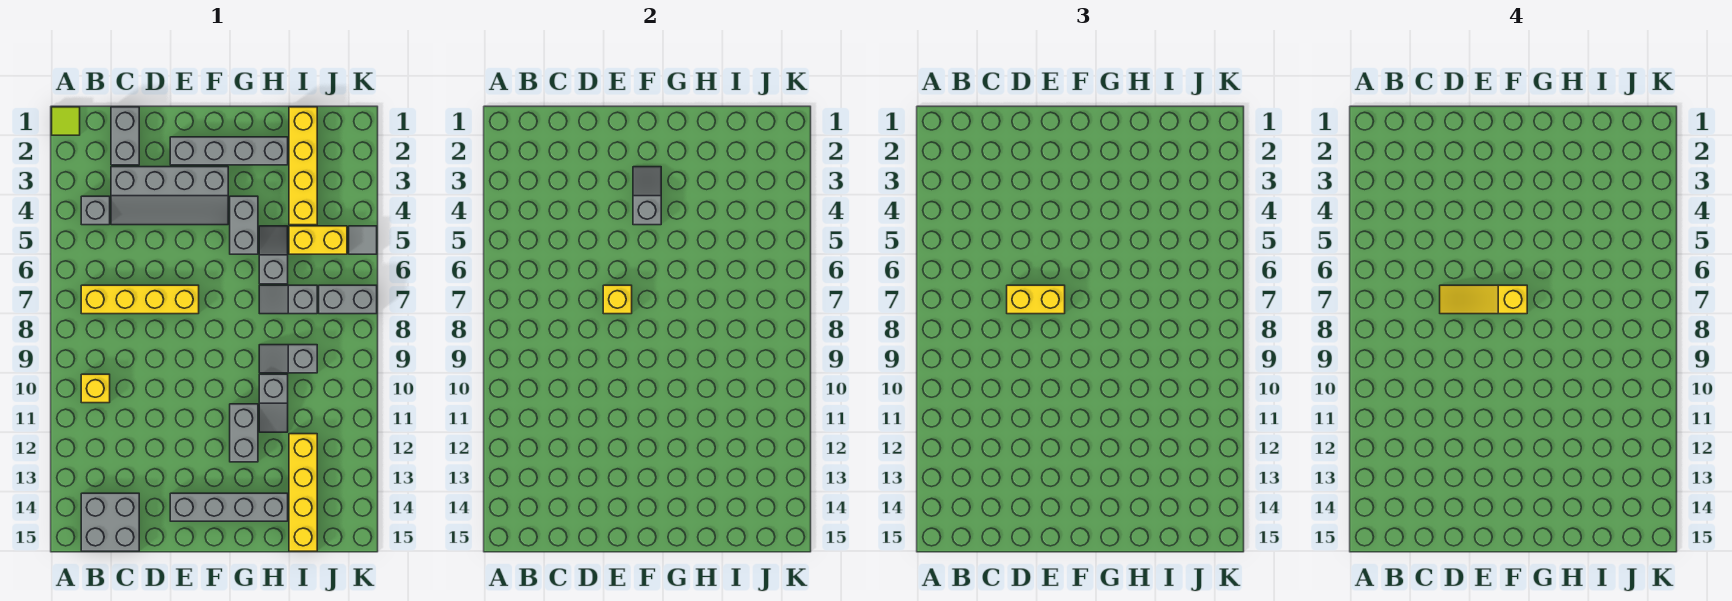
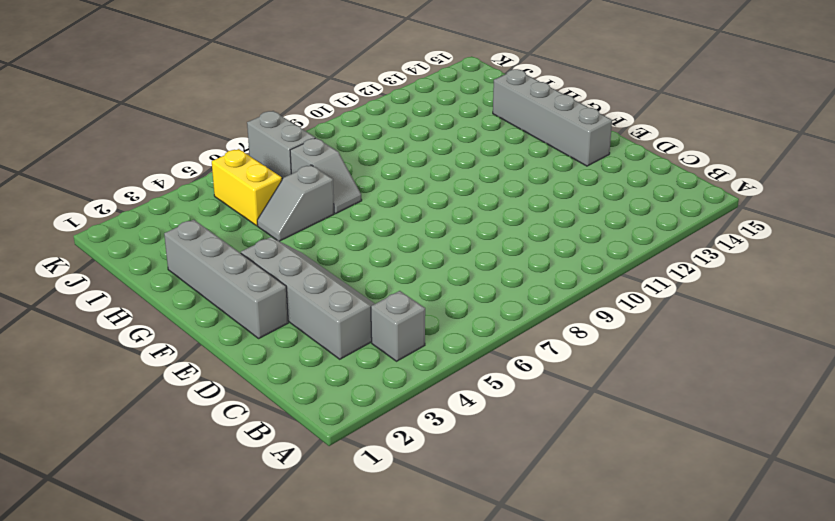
none -> lime 1x1 tile [52,107,80,135]
none -> yellow 1x4 brick [81,285,199,314]
none -> yellow 1x1 brick [81,374,110,403]

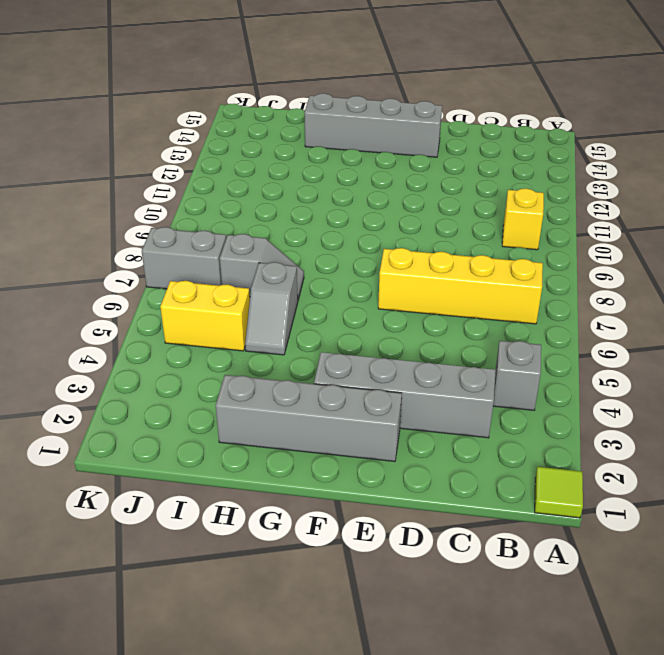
none -> grey 2x2 brick [81,493,139,551]
none -> grey 1x2 brick [111,107,139,165]
none -> grey 1x2 brick [230,196,258,254]

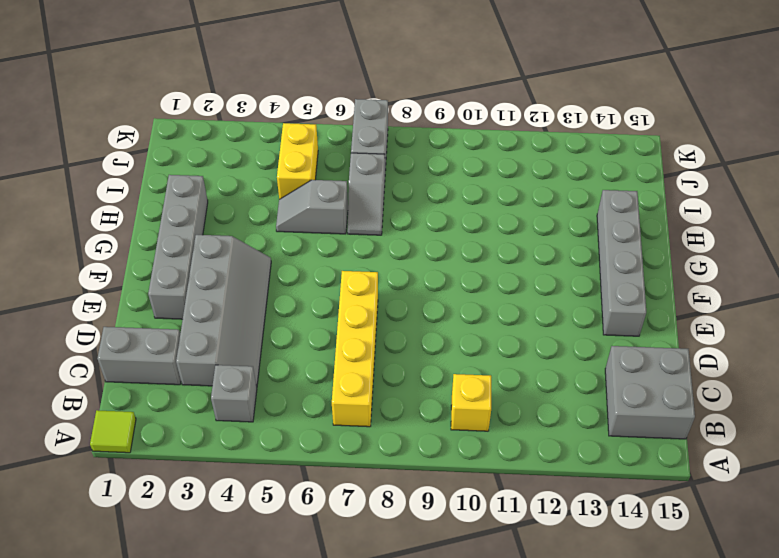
none -> grey 1x2 brick [230,196,258,254]
none -> grey 1x2 brick [230,404,258,462]
none -> grey 1x2 slope [259,345,317,373]

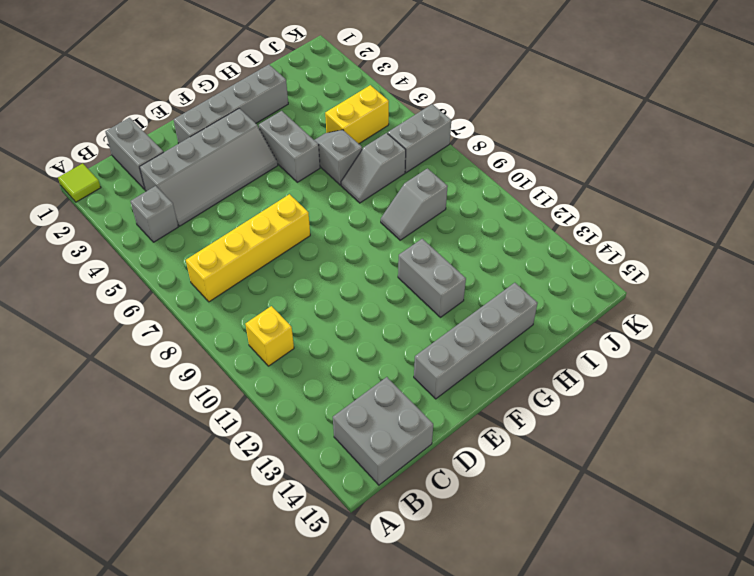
none -> grey 1x2 slope [259,374,288,432]
none -> yellow 1x4 brick [289,107,317,225]
none -> yellow 1x4 brick [289,434,317,551]

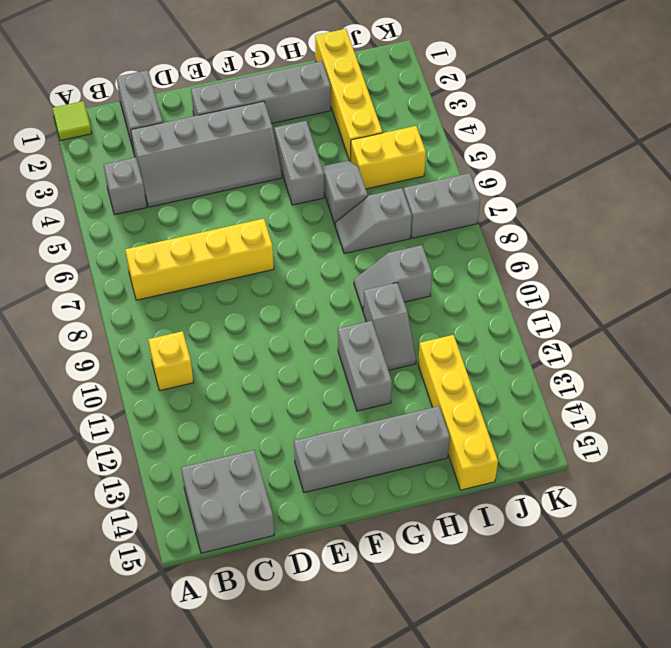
none -> grey 1x1 tile [349,226,377,254]
none -> yellow 1x1 brick [603,285,632,314]
none -> grey 1x2 slope [633,167,661,225]

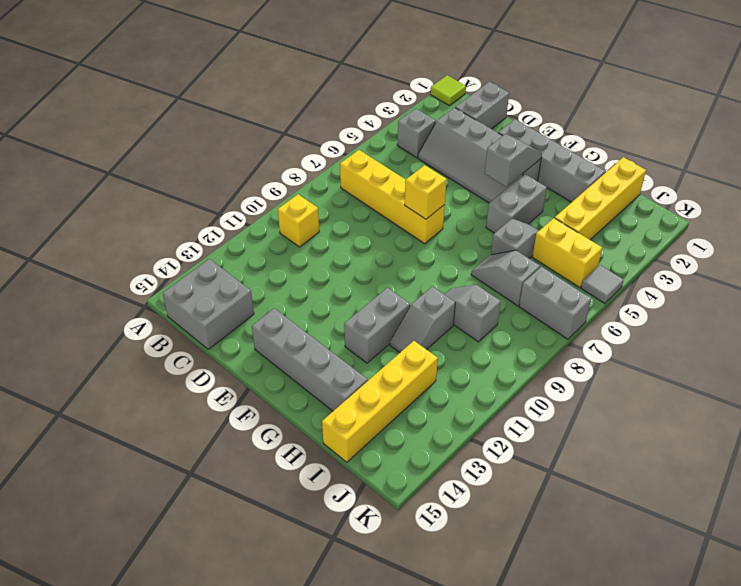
none -> yellow 1x2 brick [1007,285,1065,314]
none -> yellow 1x3 slope [1440,285,1527,314]

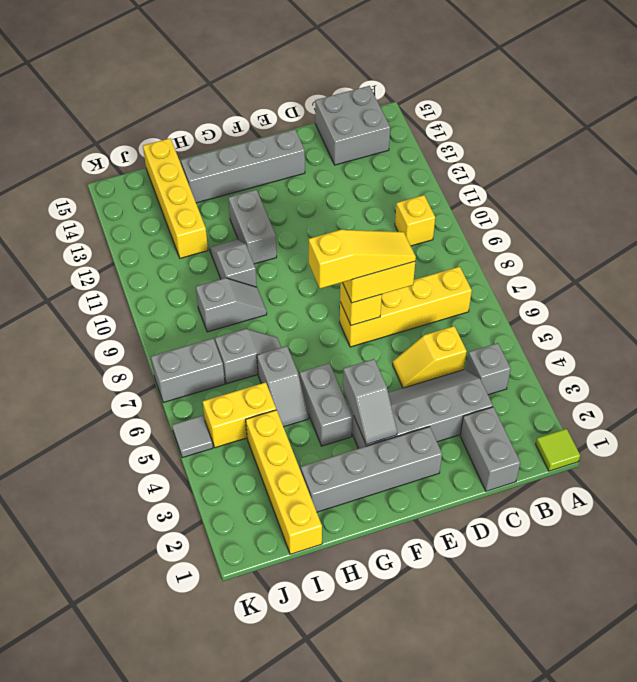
yellow 1x2 slope [393,326,467,388] -> none

